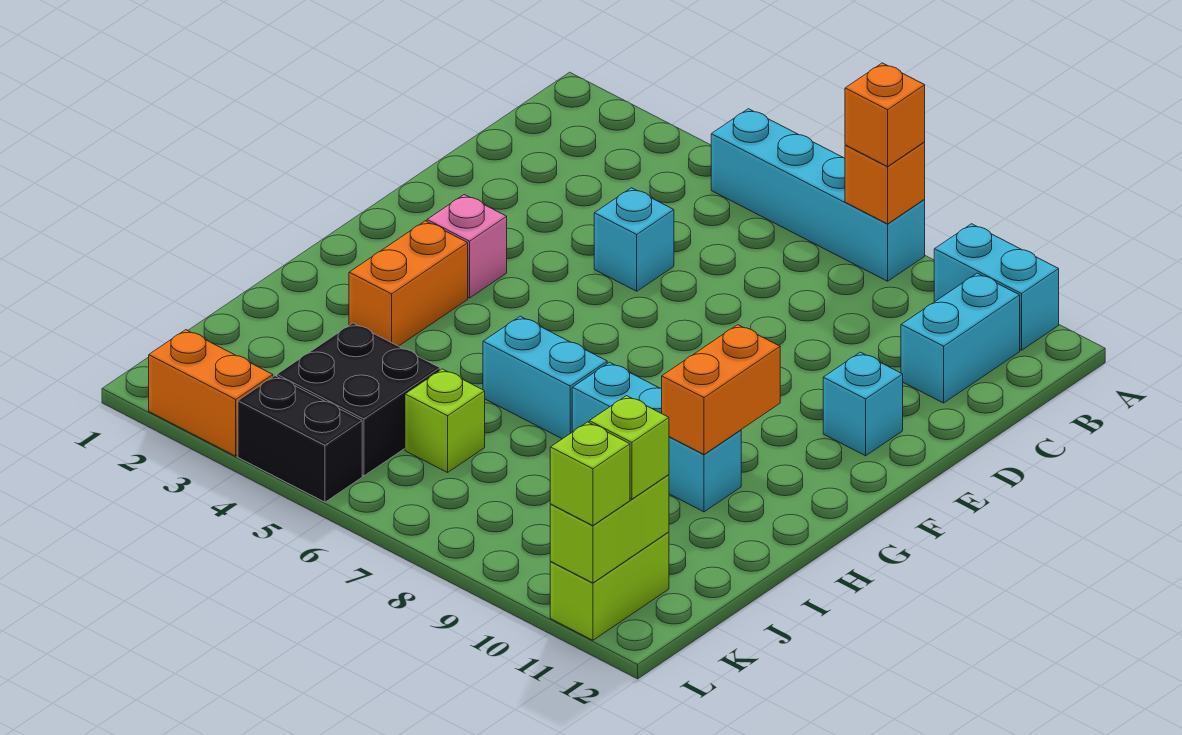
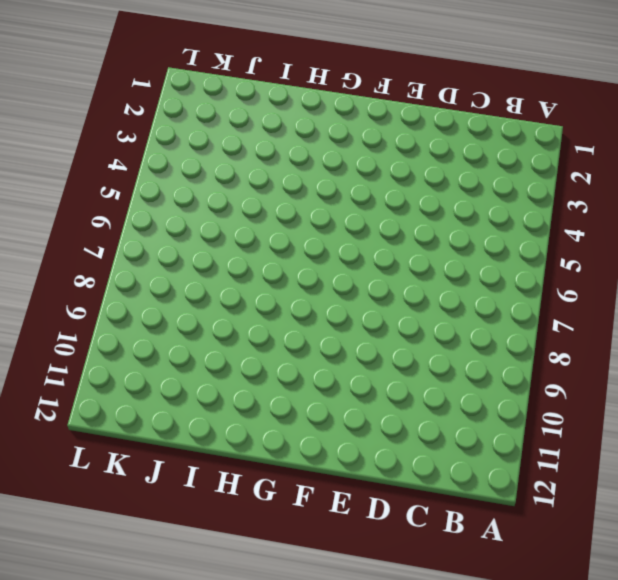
none -> cyan 1x4 brick [711,109,925,281]
none -> cyan 1x2 brick [934,224,1059,350]
none -> cyan 1x2 brick [901,273,1020,403]

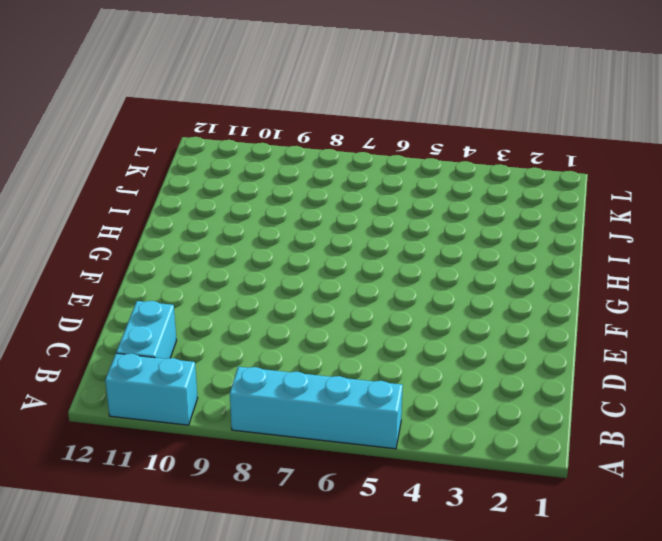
none -> cyan 1x1 brick [594,188,674,291]
none -> cyan 1x1 brick [823,352,903,456]
none -> pink 1x1 brick [427,195,507,298]

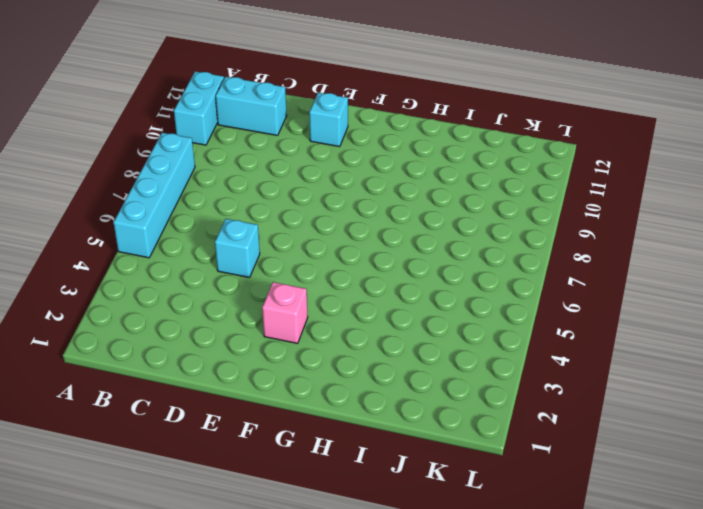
none -> orange 1x2 brick [349,221,468,346]
none -> cyan 1x2 brick [483,316,607,439]
none -> cyan 1x3 brick [572,362,741,512]

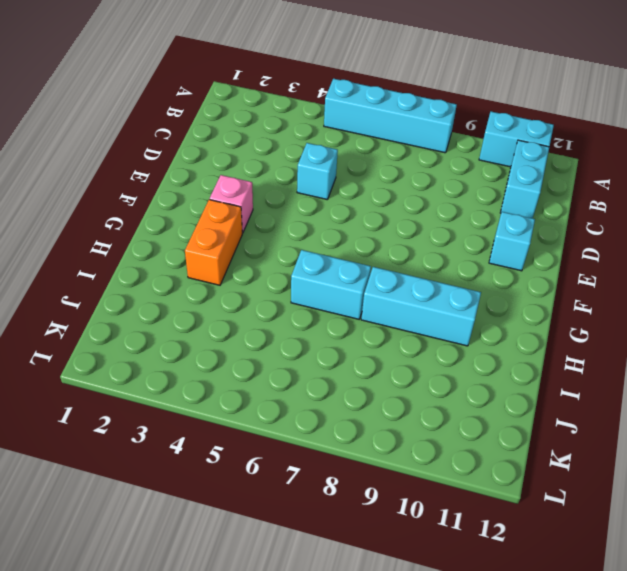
none -> black 2x2 brick [277,323,440,476]
none -> lime 1x1 brick [405,369,485,472]
none -> lime 1x2 brick [550,532,669,640]

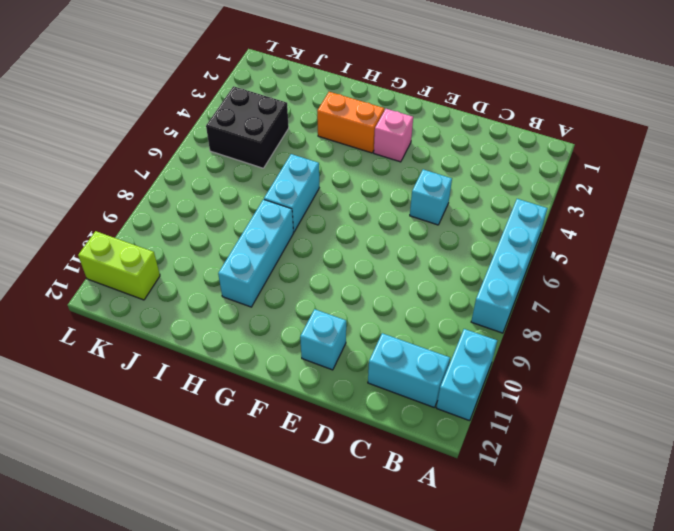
none -> lime 1x1 brick [405,369,485,472]
none -> orange 1x2 brick [149,330,273,456]
none -> black 1x2 brick [238,376,362,502]

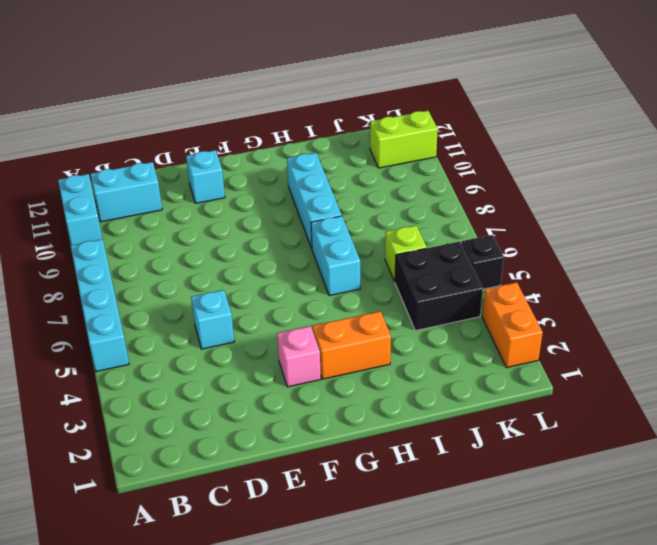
black 1x1 brick [461,235,504,289] -> black 1x2 brick [238,376,362,502]
none -> orange 1x1 brick [845,142,925,224]
none -> orange 1x2 brick [662,325,780,454]
none -> lime 1x2 brick [550,475,669,583]

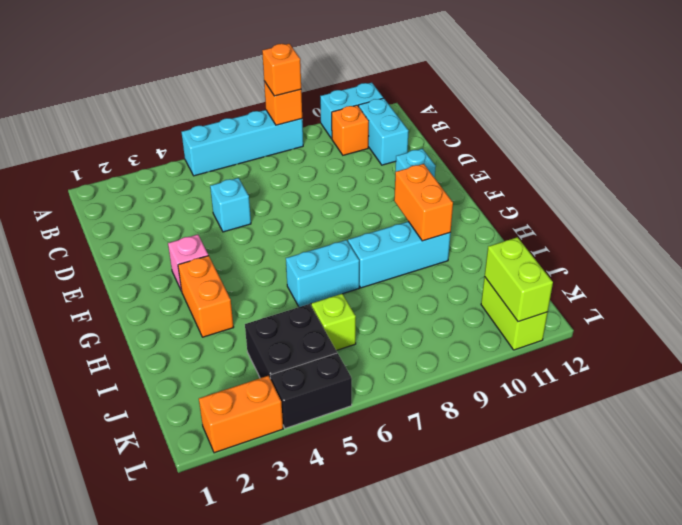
orange 1x1 brick [332,105,369,155] -> none
none -> lime 1x1 brick [589,396,669,499]
none -> lime 1x1 brick [550,422,630,526]

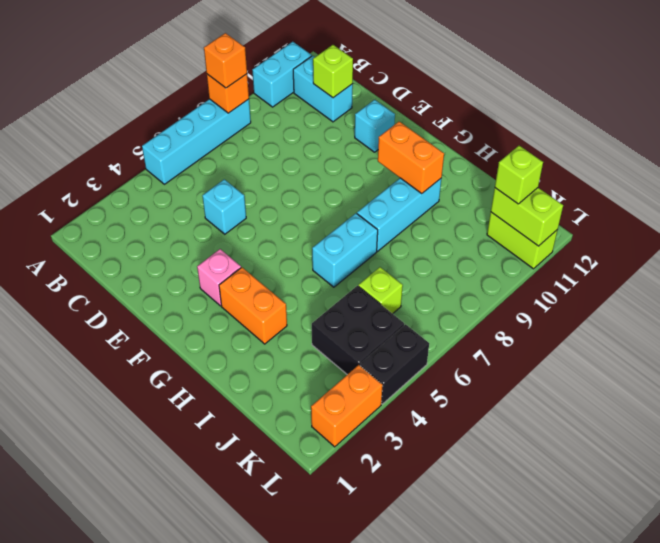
lime 1x1 brick [313,45,353,98] -> lime 1x1 brick moved to [550,422,630,526]

